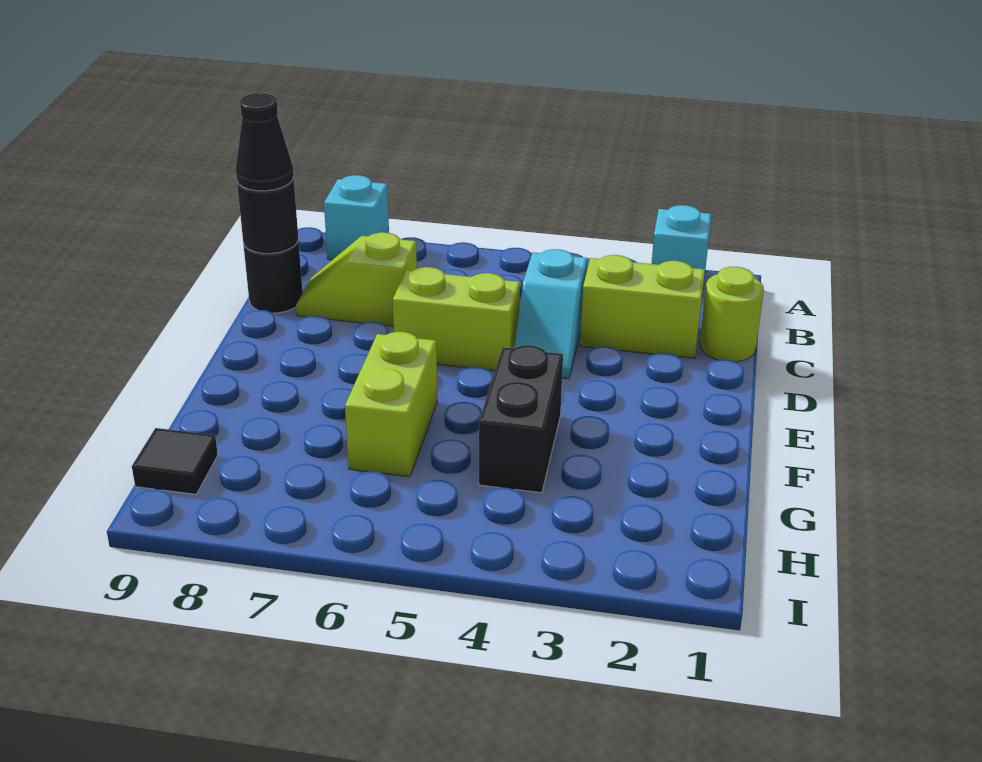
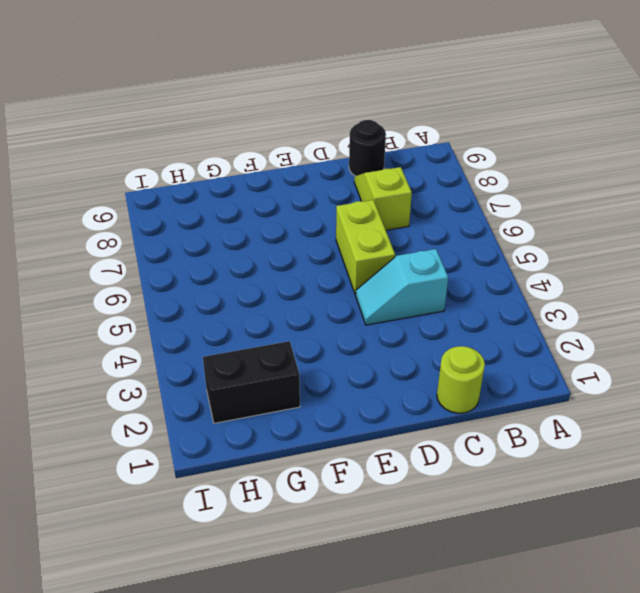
black 1x2 brick [203,341,300,423] -> black 1x2 brick moved to [479,345,563,493]
none -> cyan 1x1 brick [652,205,711,294]
none -> cyan 1x1 brick [324,175,389,260]
none -> lime 1x2 brick [580,255,705,358]

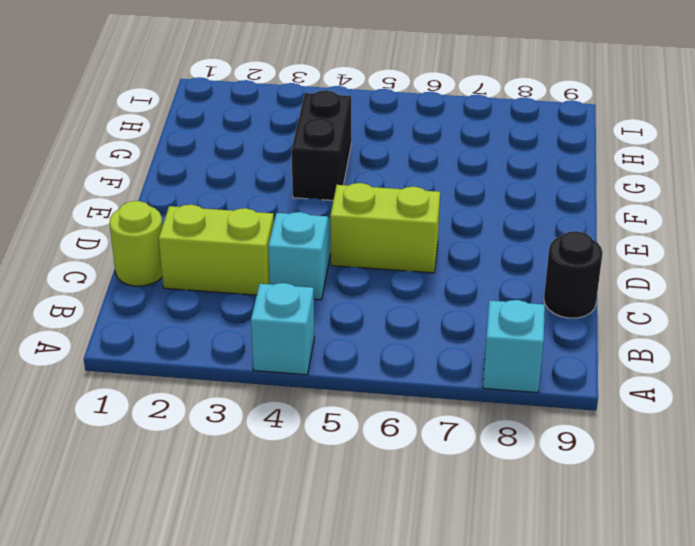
cyan 1x1 brick [251,283,315,375] -> cyan 1x1 brick moved to [652,205,711,294]
none -> lime 1x2 slope [296,232,417,326]
none -> lime 1x2 brick [345,332,437,477]
none -> black 1x1 tile [132,428,218,494]

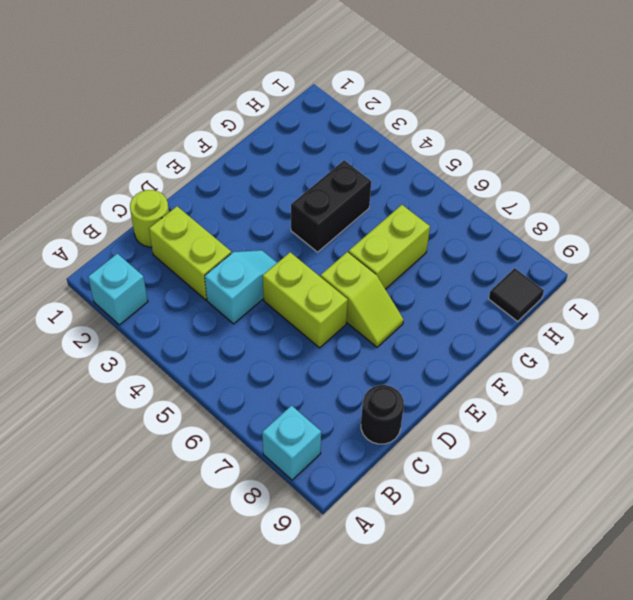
lime 1x2 slope [321,252,404,347] -> lime 1x2 slope moved to [296,232,417,326]
none -> black 1x1 round brick [237,178,298,254]
none -> black 1x1 cone [236,93,294,191]

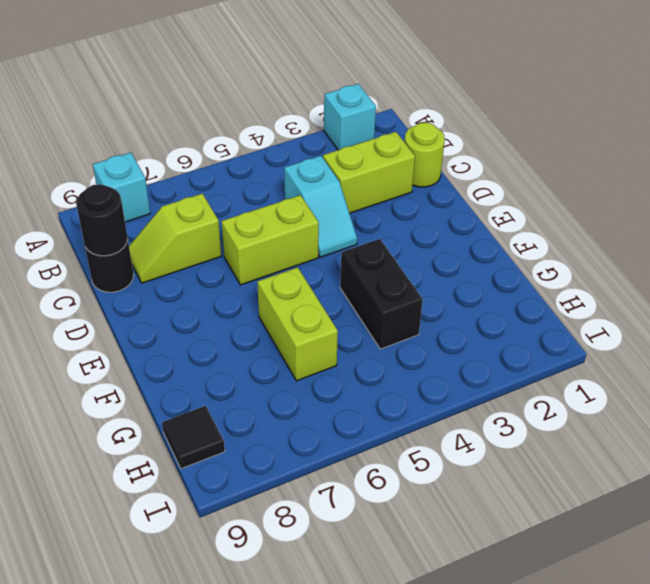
none -> black 1x1 cone [236,93,294,191]

